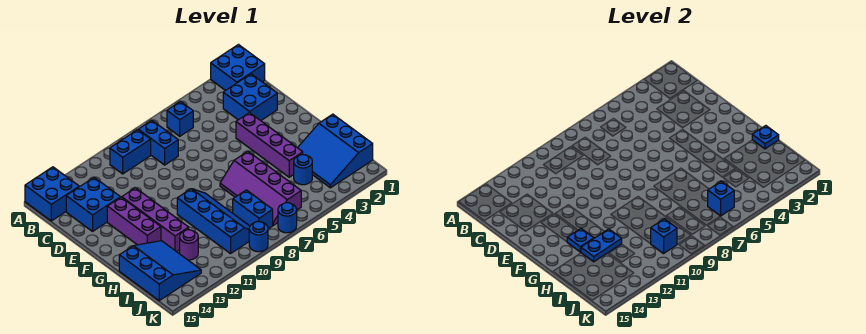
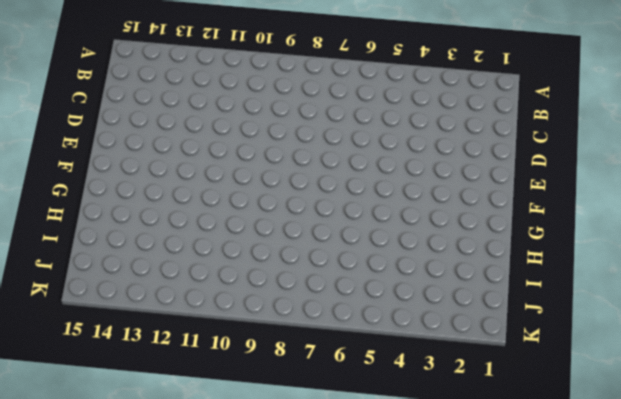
none -> blue 2x2 brick [211,45,265,91]
none -> blue 2x2 brick [25,167,79,221]
none -> blue 1x1 brick [167,101,193,136]

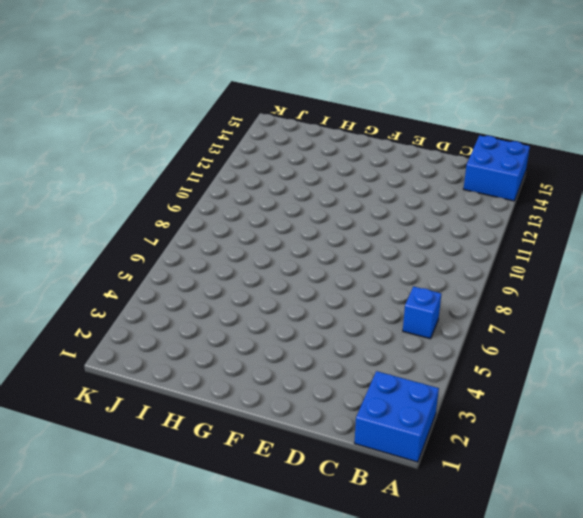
none -> blue 1x2 brick [138,121,178,165]
none -> blue 1x2 brick [110,130,151,174]
none -> blue 2x2 brick [223,74,277,121]

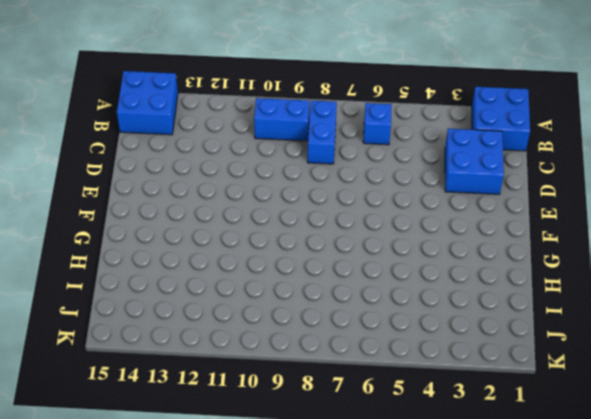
none -> blue 2x2 brick [66,178,120,231]
none -> purple 1x4 brick [236,112,303,177]
none -> purple 1x4 brick [122,188,189,252]

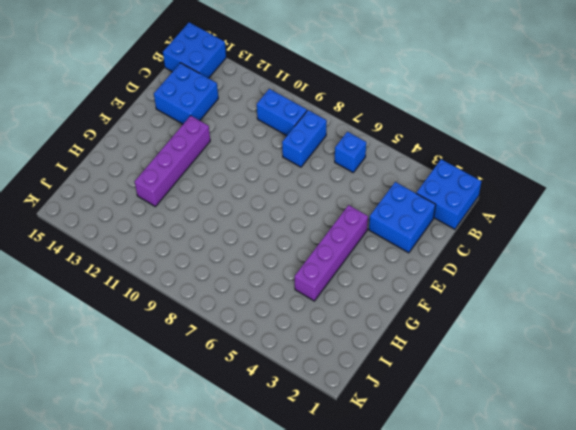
none -> purple 1x3 brick [107,197,161,245]
none -> purple 2x4 slope [220,151,301,225]
none -> blue 2x4 slope [177,189,250,254]

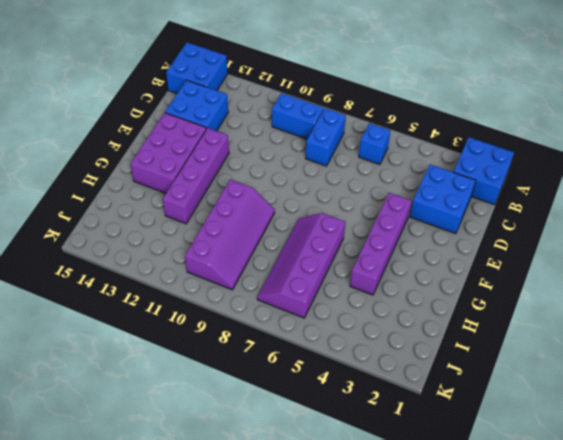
purple 2x3 brick [130,113,206,193] -> purple 1x3 brick [107,197,161,245]
purple 2x4 slope [185,179,275,290] -> blue 2x4 slope [177,189,250,254]
none -> blue 3x3 slope [298,114,373,188]
none -> blue 3x3 slope [119,241,201,301]
none -> blue 1x1 round brick [294,155,312,185]

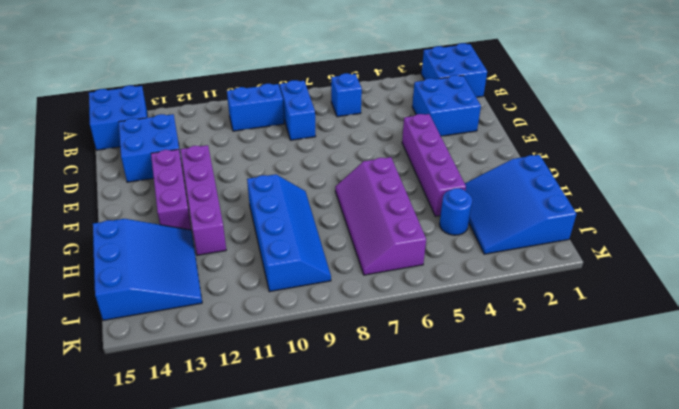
none -> blue 1x2 brick [233,190,273,229]
none -> purple 1x1 round brick [180,230,198,260]
none -> blue 1x1 round brick [278,203,297,233]

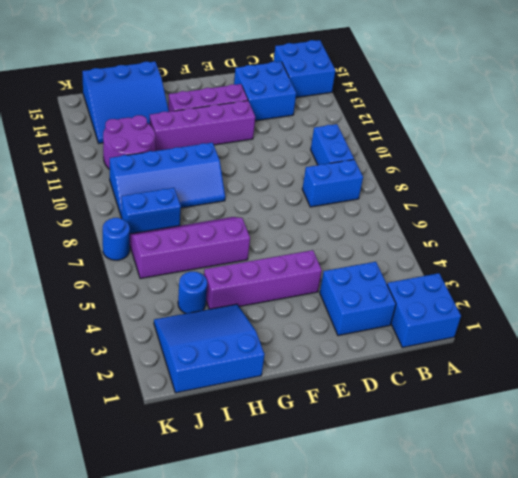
purple 2x2 round brick [103,115,155,170] -> purple 1x1 round brick [180,230,198,260]
none -> blue 1x1 brick [167,101,193,136]
none -> blue 1x1 round brick [249,221,268,252]
none -> blue 1x1 plate [567,229,594,252]

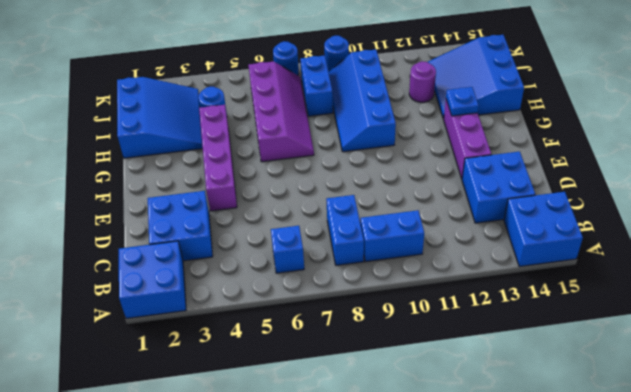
none -> purple 1x4 brick [122,188,189,252]
none -> blue 1x1 plate [752,126,779,149]
none -> blue 1x2 plate [581,229,622,262]

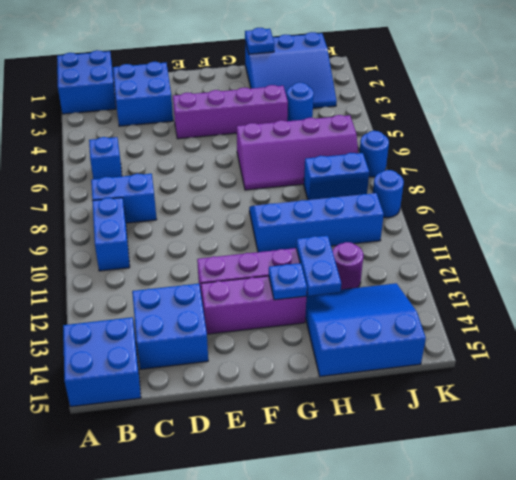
none -> blue 1x1 brick [708,181,734,216]
none -> blue 1x1 brick [651,219,677,254]

